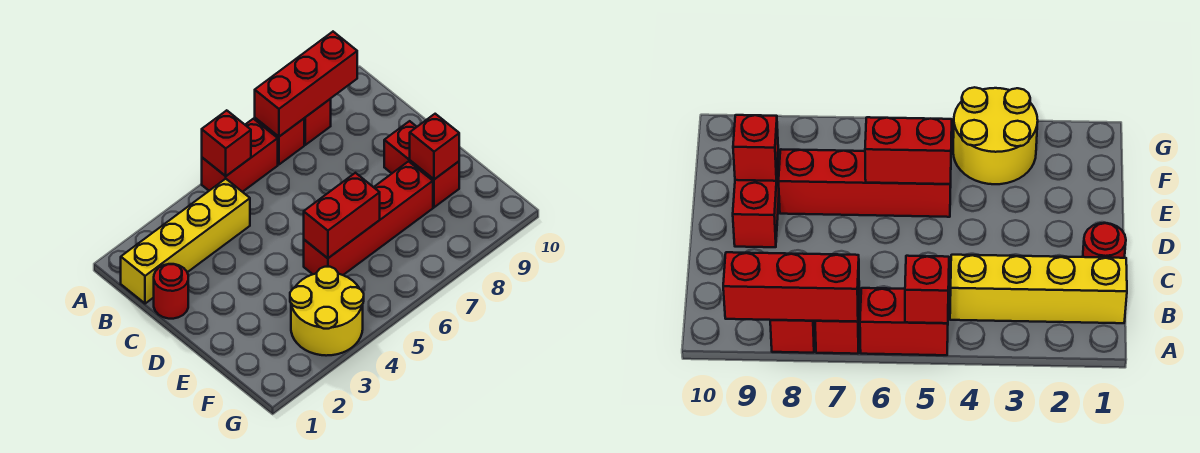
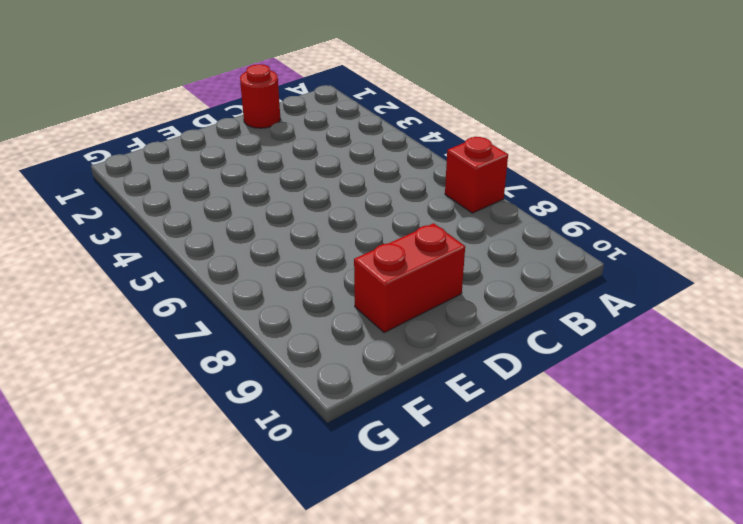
none -> red 1x2 brick [202,119,278,192]
none -> red 1x1 brick [304,99,331,145]
none -> yellow 1x4 brick [121,179,250,304]

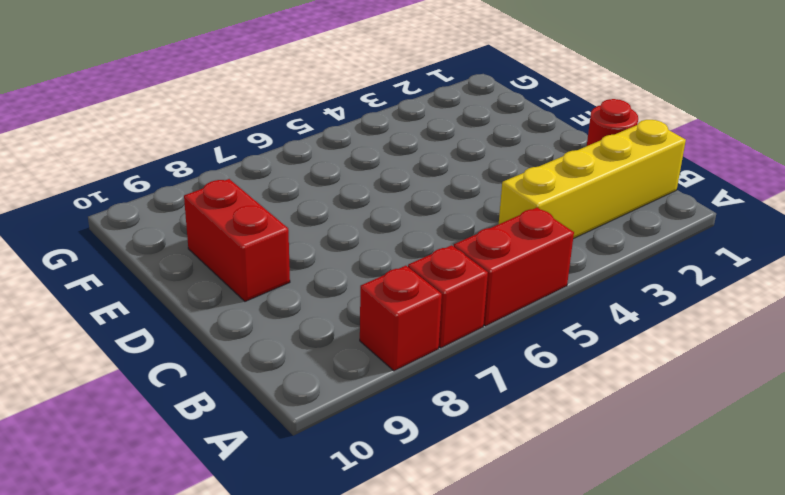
none -> red 1x4 brick [304,161,433,275]
none -> yellow 2x2 round brick [290,267,364,356]
none -> red 1x1 brick [202,110,251,176]

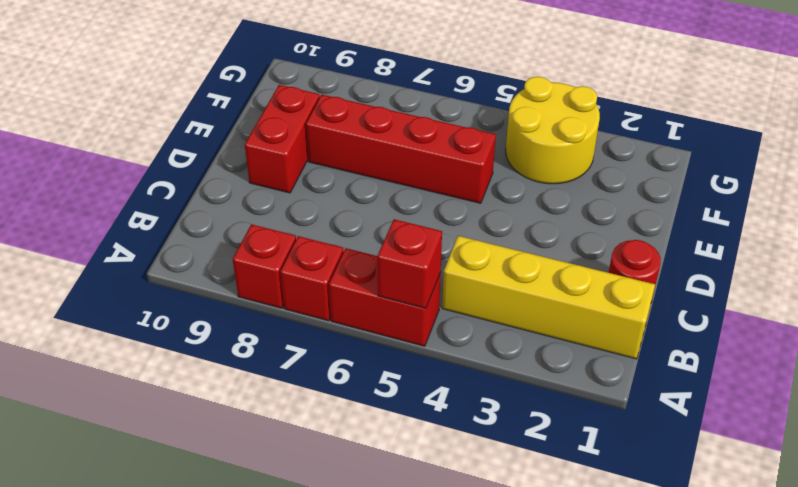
none -> red 1x3 brick [255,32,357,137]
none -> red 1x2 brick [304,173,380,258]
none -> red 1x1 brick [410,114,459,179]

